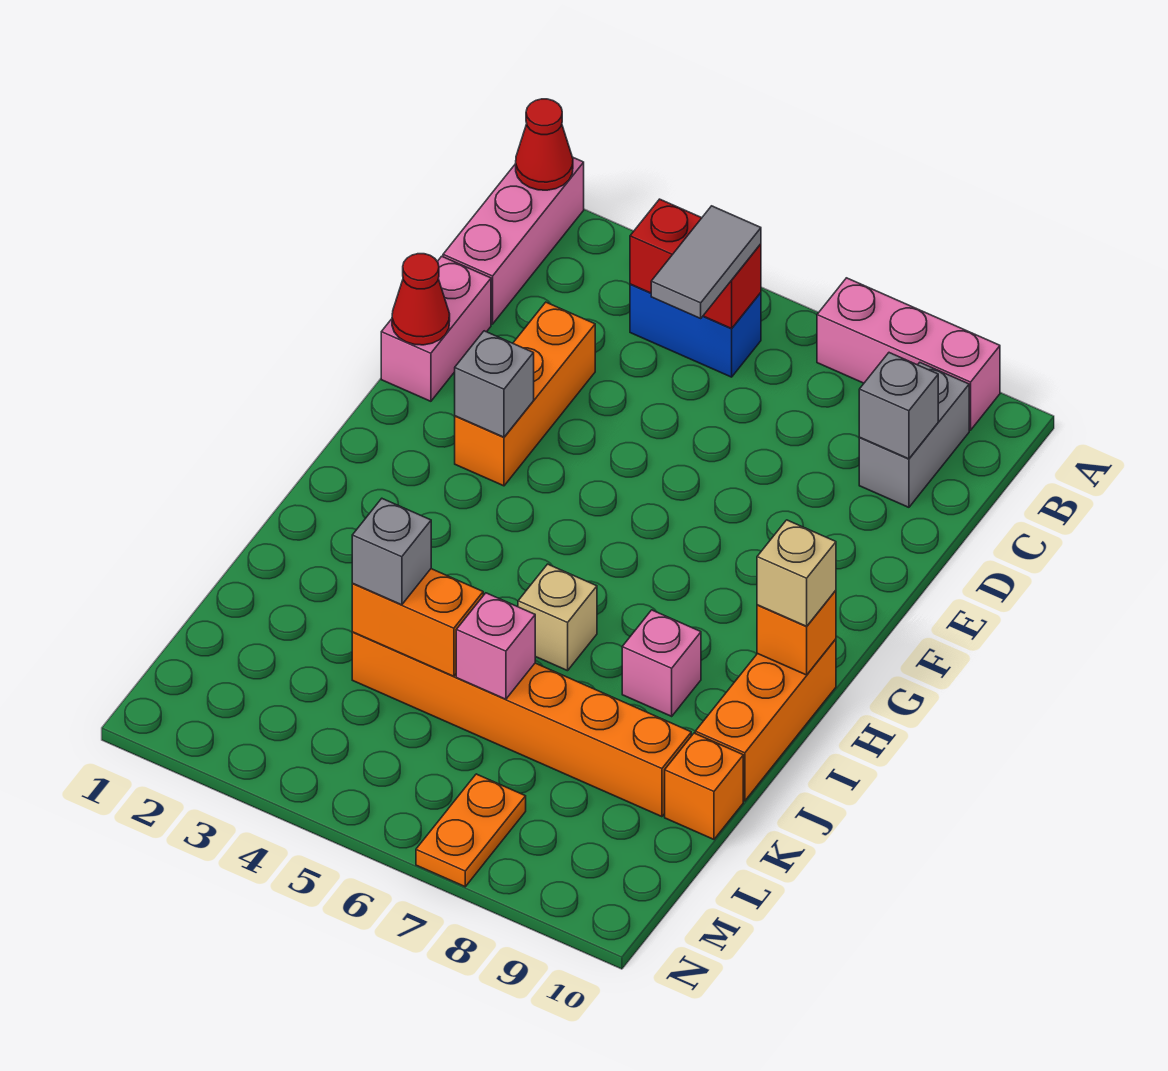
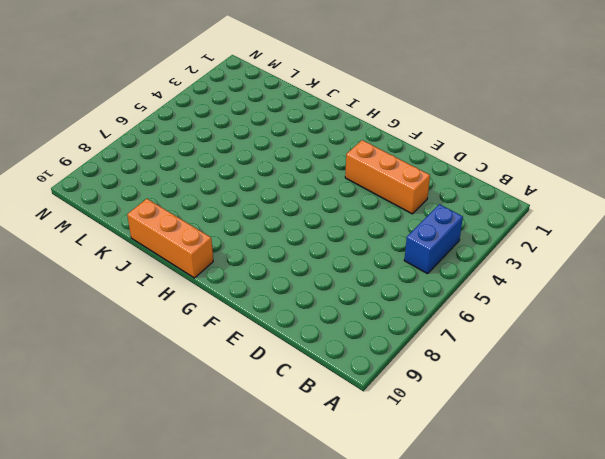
none -> pink 1x3 brick [443,157,584,324]
none -> pink 1x3 brick [817,278,1000,430]
none -> grey 1x2 brick [859,363,969,507]

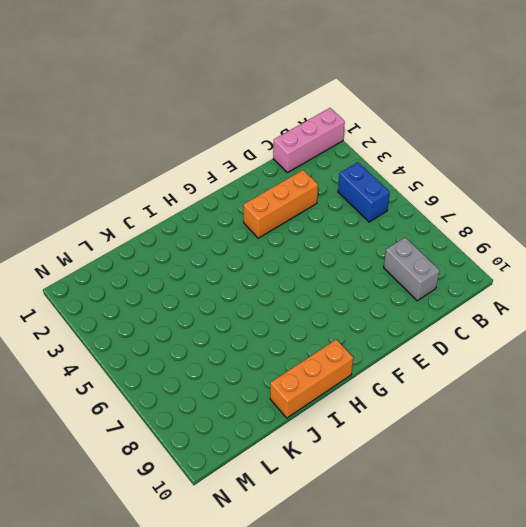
grey 1x2 brick [384,237,440,301] -> grey 1x2 brick turned to [859,363,969,507]
none -> pink 1x3 brick [817,278,1000,430]
none -> pink 1x2 brick [381,256,491,401]
none -> tan 1x1 brick [518,564,597,671]

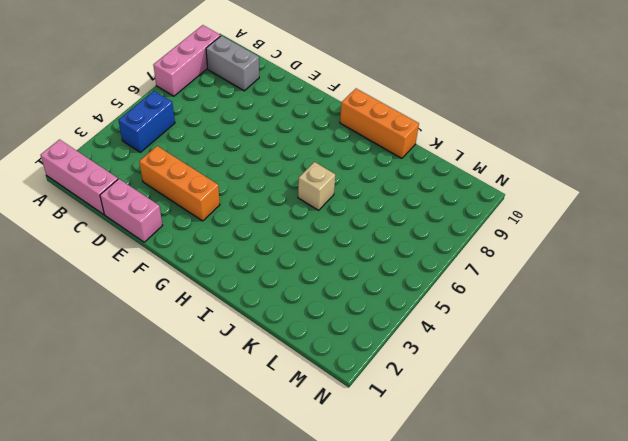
none -> pink 1x1 brick [622,610,701,716]
none -> orange 1x6 brick [352,632,691,817]
none -> orange 1x1 brick [665,733,743,839]

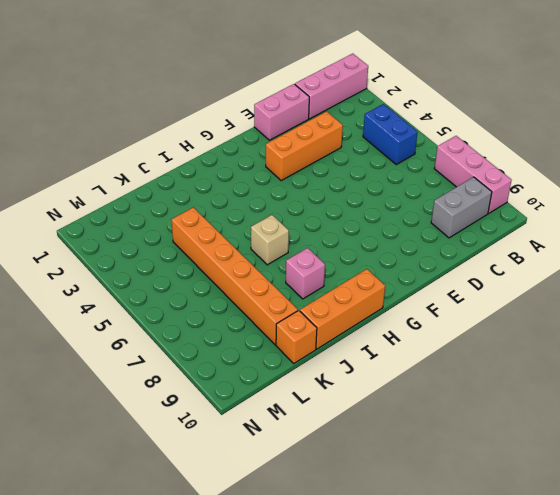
none -> orange 1x2 plate [416,774,526,887]
none -> red 1x1 cone [516,99,573,190]
none -> red 1x2 brick [630,199,761,329]

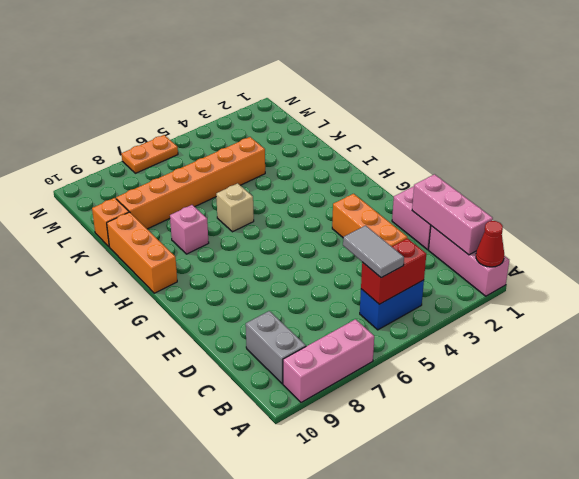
pink 1x3 brick [412,174,493,255] -> none
orange 1x2 plate [122,135,178,173] -> orange 1x2 plate turned to [416,774,526,887]
none -> grey 1x1 brick [859,353,938,459]
none -> red 1x1 cone [392,254,450,345]
none -> grey 1x1 brick [455,331,534,437]

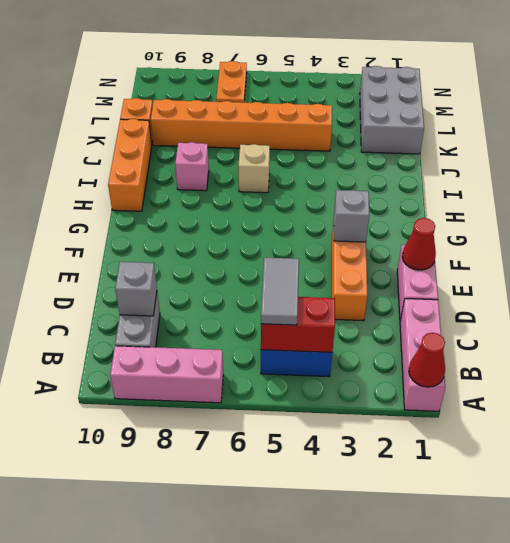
grey 2x3 brick [360,66,424,154] -> none
none -> orange 1x1 brick [757,590,836,675]
none -> orange 1x2 brick [352,569,483,676]
none -> pink 1x1 brick [456,593,535,699]

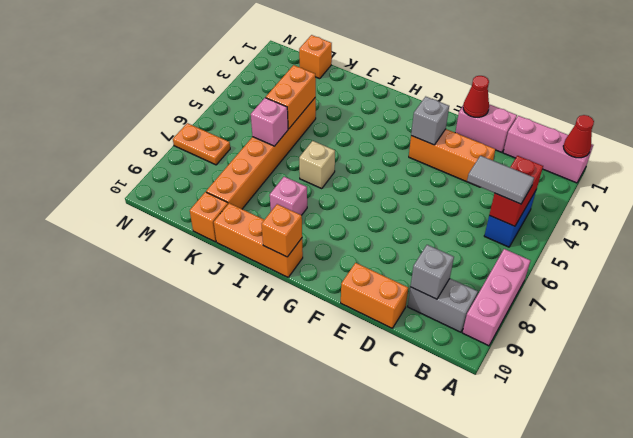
orange 1x2 brick [341,263,408,328] -> none
orange 1x1 brick [299,35,332,79] -> none
none -> tan 1x1 brick [757,520,836,626]
none -> grey 1x1 brick [352,499,431,605]

